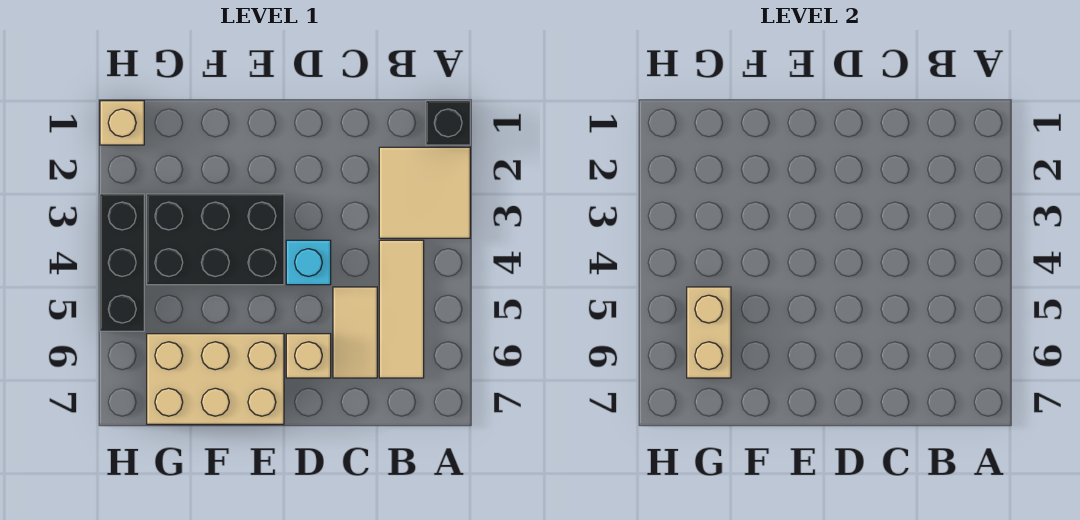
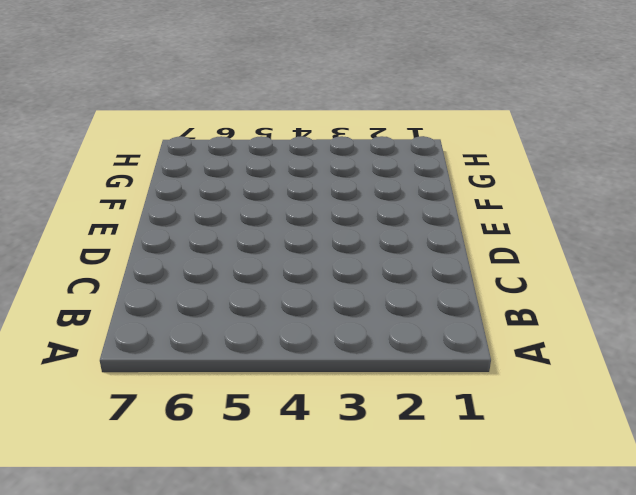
none -> black 1x1 brick [426,101,470,145]
none -> tan 2x2 tile [379,147,470,238]

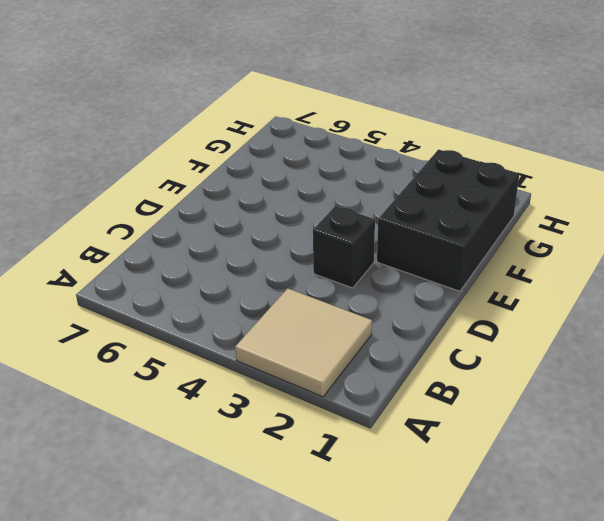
black 1x1 brick [313,206,375,288] -> black 1x1 brick moved to [426,101,470,145]
black 2x3 brick [377,149,519,291] -> black 2x3 brick moved to [147,194,284,285]
none -> tan 1x3 tile [379,240,424,378]
none -> tan 1x2 tile [333,287,377,378]

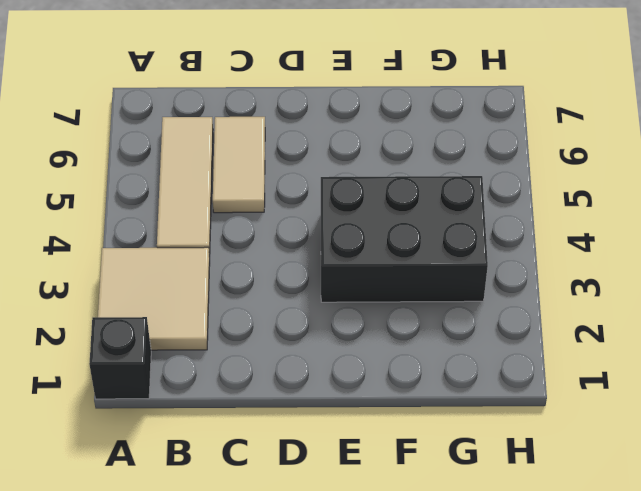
none -> cyan 1x1 brick [286,240,331,285]
none -> tan 1x1 brick [286,334,331,378]

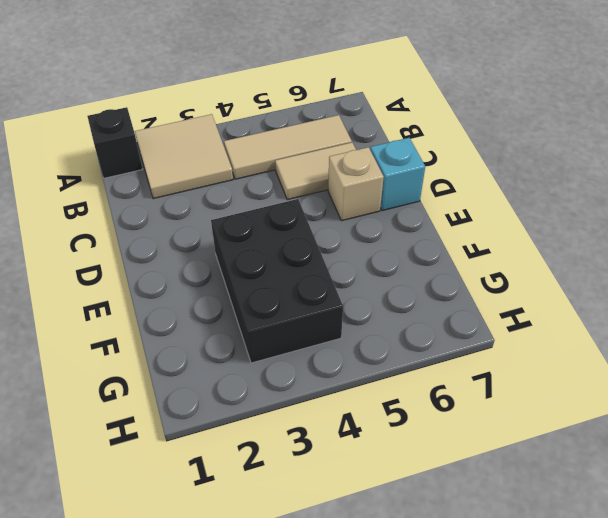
cyan 1x1 brick [370,138,425,211] -> cyan 1x1 brick moved to [286,240,331,285]
none -> tan 2x3 brick [147,334,284,424]
none -> tan 1x1 brick [100,101,144,145]

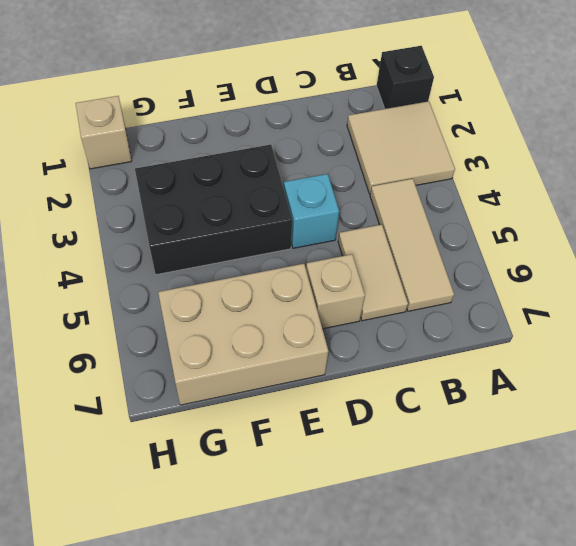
none -> black 1x3 brick [100,194,144,331]
none -> tan 1x2 brick [687,287,731,378]

